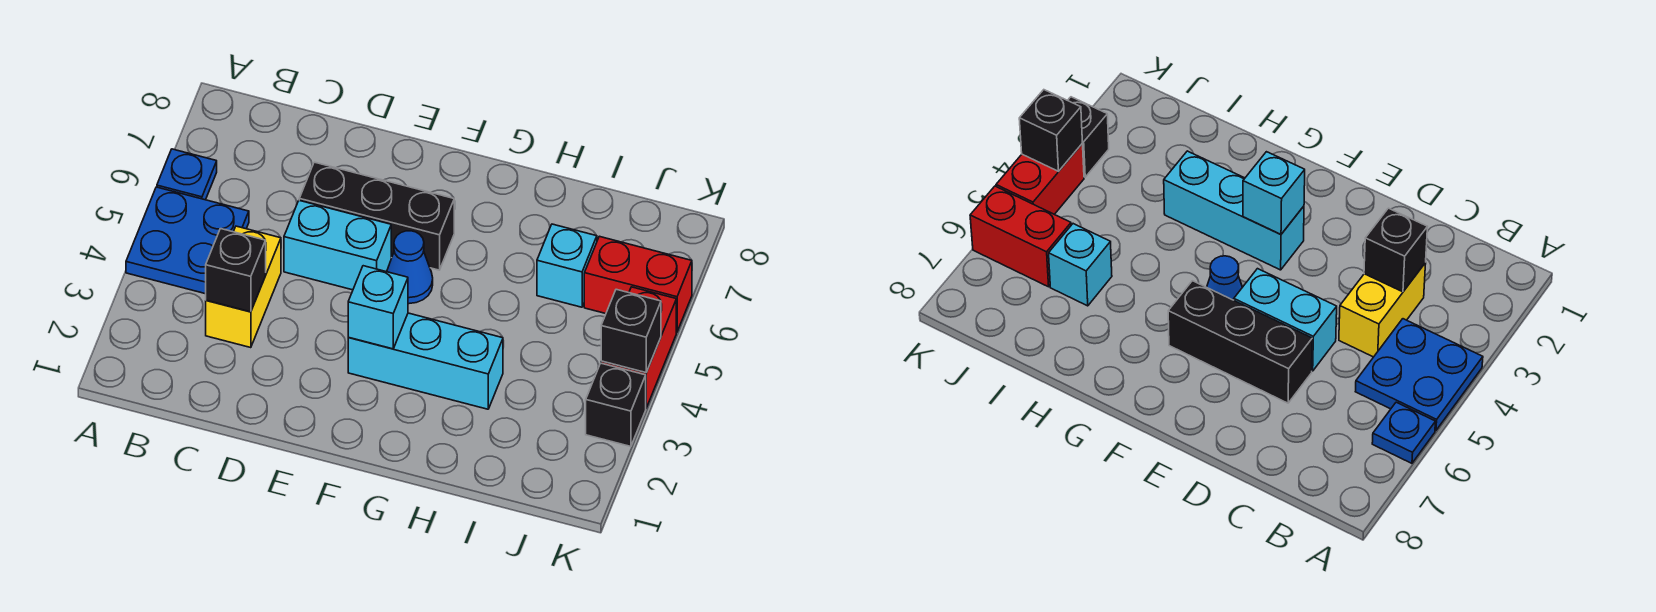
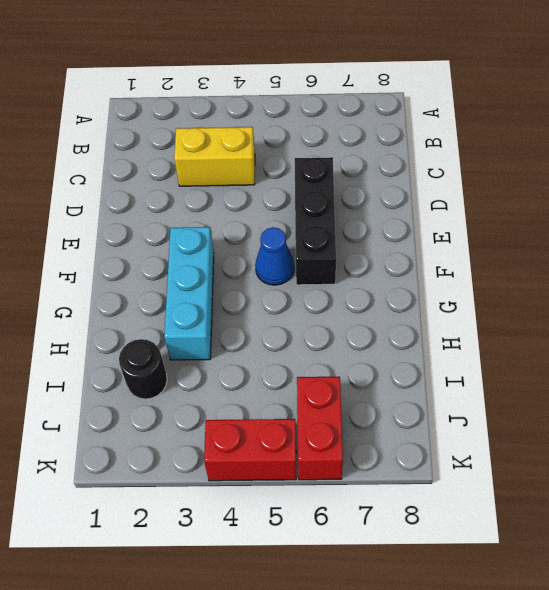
black 1x1 round brick [119,339,167,399] -> none
none -> blue 2x2 plate [126,187,249,294]
none -> blue 1x1 plate [157,149,217,200]
none -> cyan 1x2 brick [284,201,391,290]

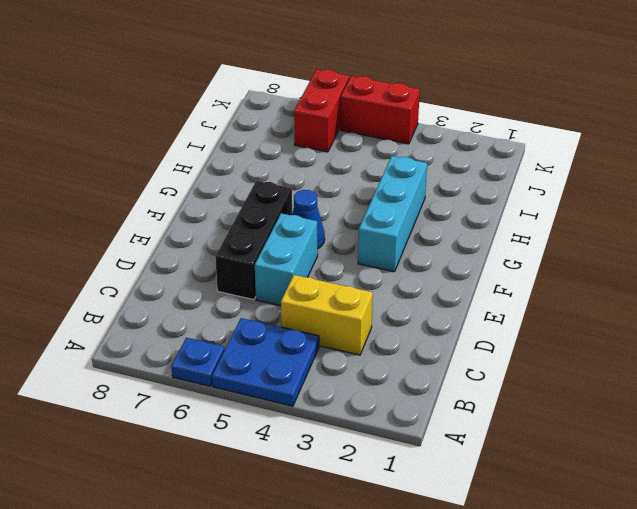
none -> cyan 1x1 brick [537,224,597,307]
none -> black 1x1 brick [586,363,646,447]
none -> black 1x1 brick [206,229,266,312]

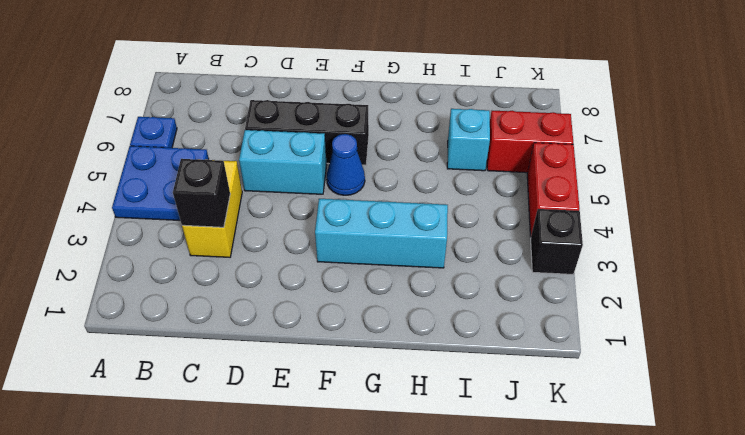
none -> cyan 1x1 brick [348,266,408,349]
none -> black 1x1 brick [601,289,661,373]

